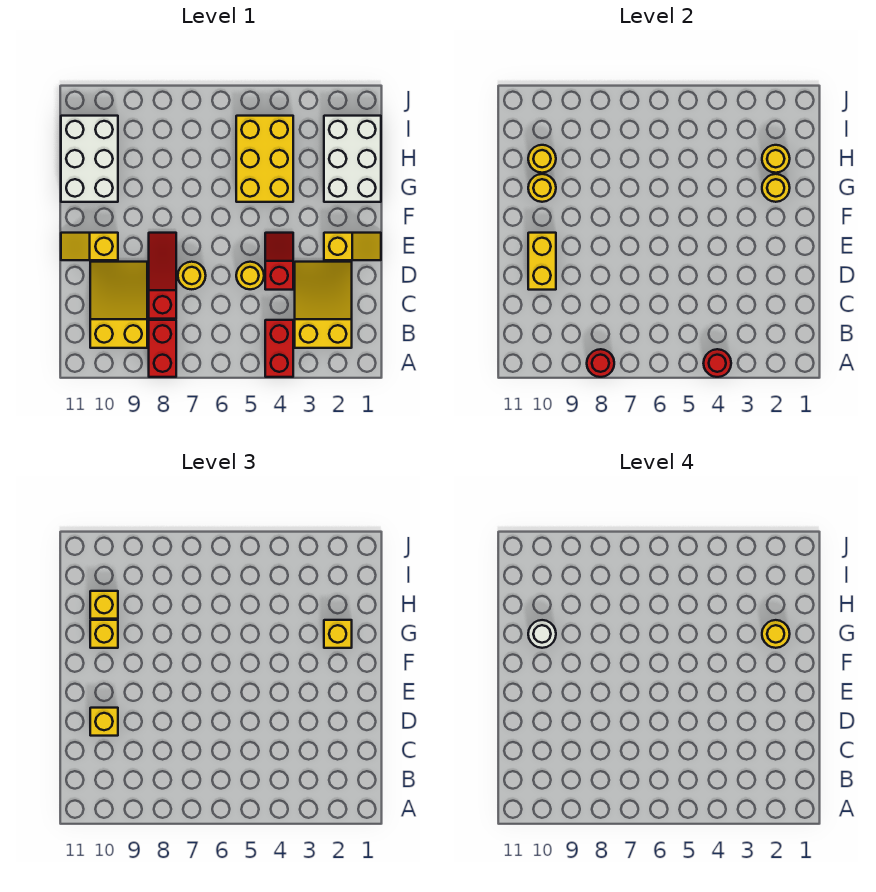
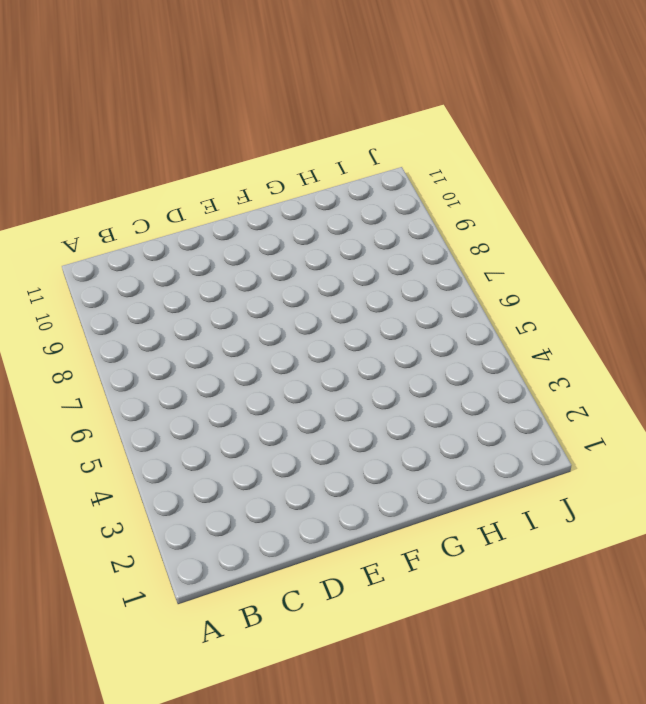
none -> red 1x2 brick [265,320,293,377]
none -> red 1x2 brick [149,320,176,377]
none -> yellow 2x3 slope [295,262,352,348]

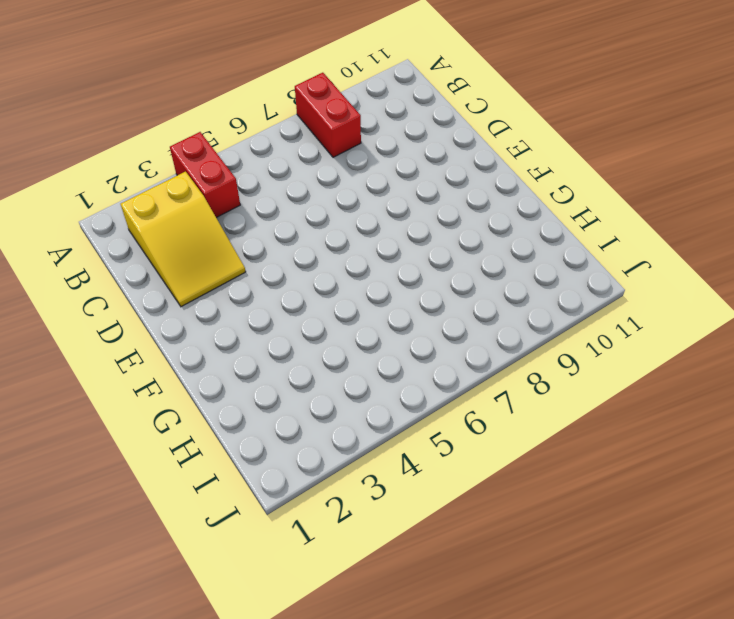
none -> yellow 2x3 slope [90,262,147,348]
none -> red 1x3 slope [149,233,176,319]
none -> red 1x2 slope [265,233,293,290]

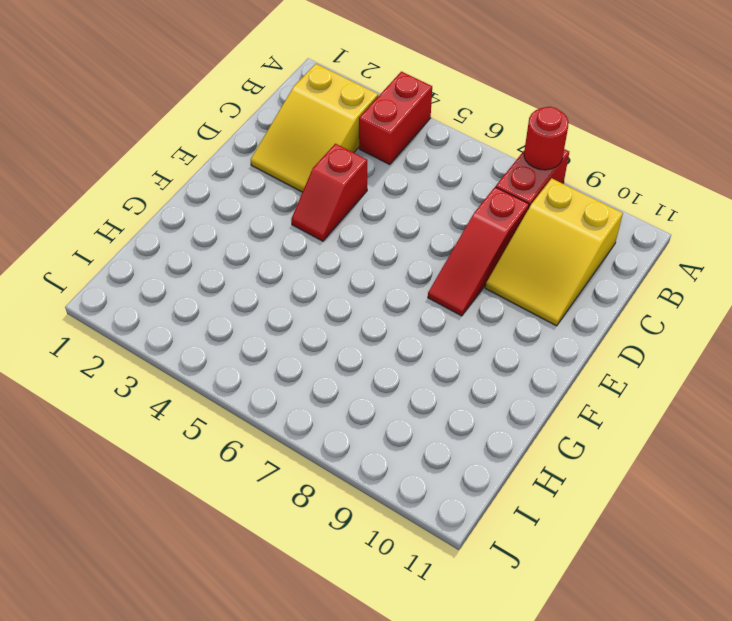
none -> yellow 1x1 round brick [236,262,264,289]
none -> yellow 1x1 round brick [178,262,206,289]
none -> yellow 1x2 slope [324,233,381,260]

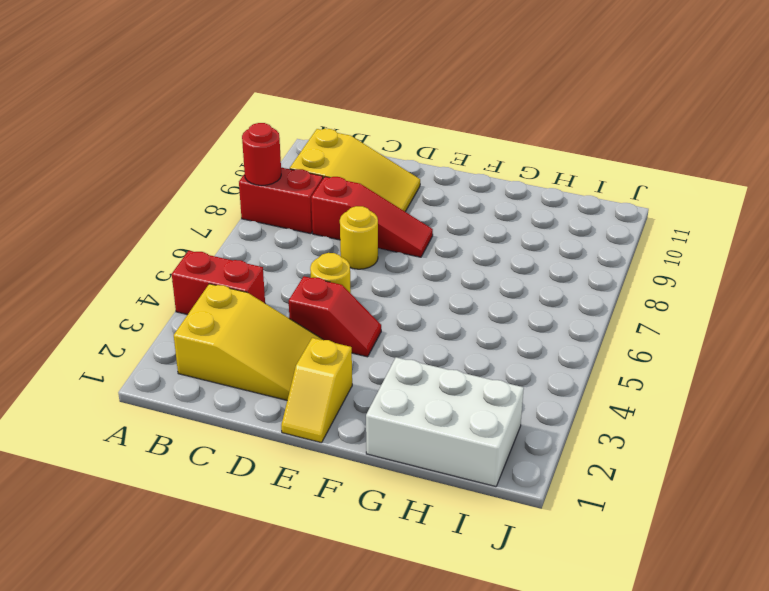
none -> yellow 1x2 slope [61,233,118,260]
none -> yellow 2x3 brick [236,116,293,202]
none -> white 2x3 brick [61,116,118,202]

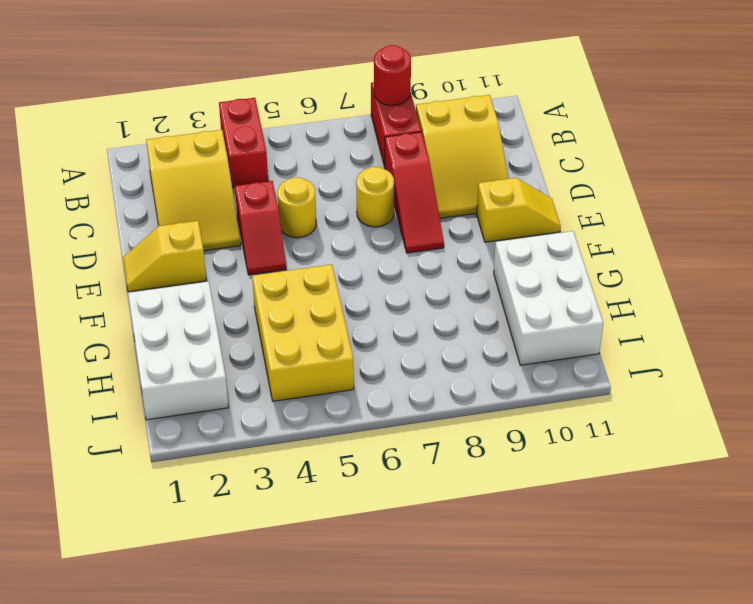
none -> red 1x1 round brick [703,349,731,377]
none -> yellow 1x2 brick [528,233,556,290]
none -> yellow 1x1 round brick [762,174,790,202]

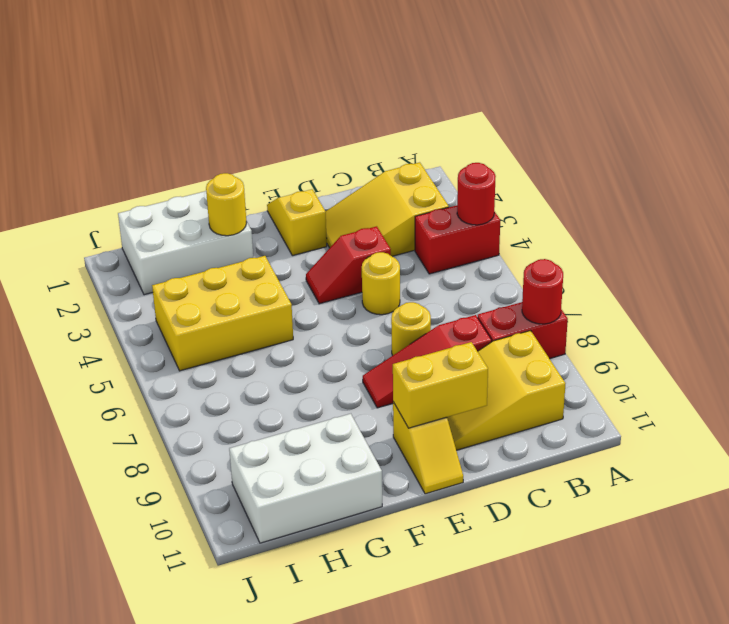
none -> yellow 1x1 round brick [528,174,556,202]
none -> yellow 1x1 round brick [762,145,790,173]
none -> yellow 1x1 round brick [528,145,556,173]

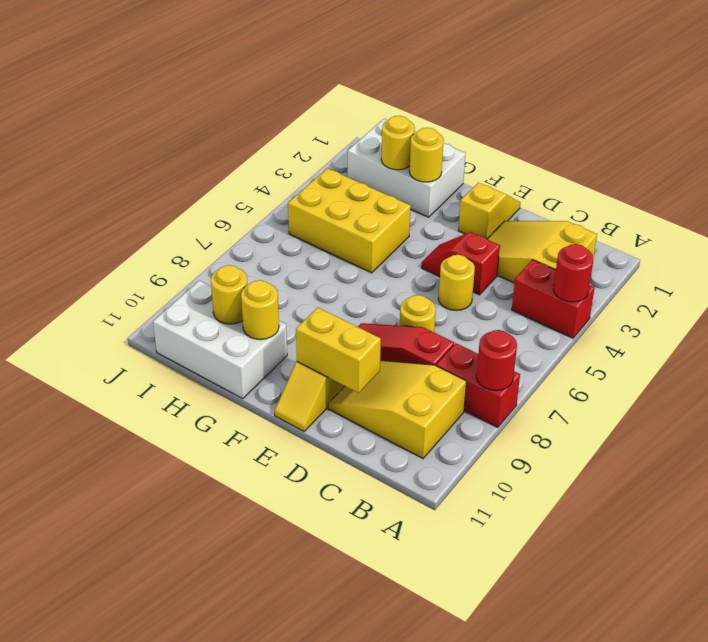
none -> yellow 1x1 brick [90,708,118,736]
none -> yellow 1x1 brick [324,620,352,648]
none -> yellow 1x1 brick [90,620,118,648]

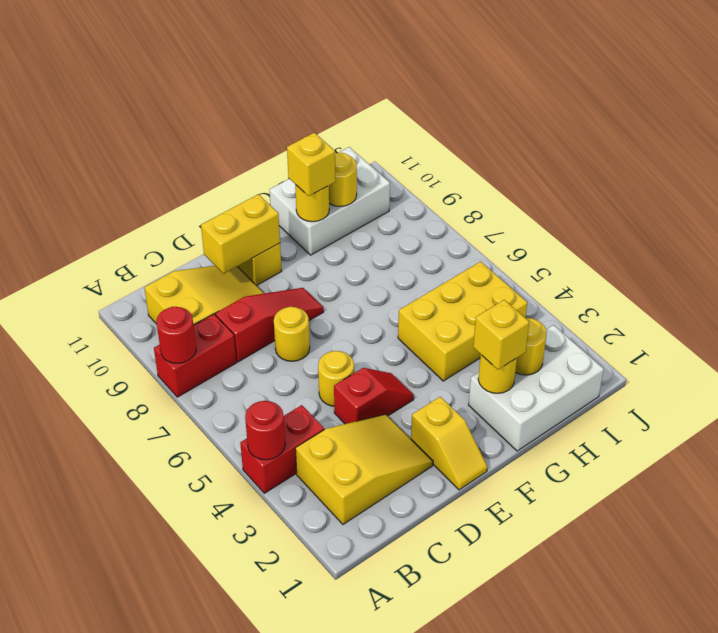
none -> yellow 1x1 brick [90,708,118,736]
none -> yellow 1x1 brick [90,591,118,619]
none -> yellow 1x1 round brick [762,620,790,648]

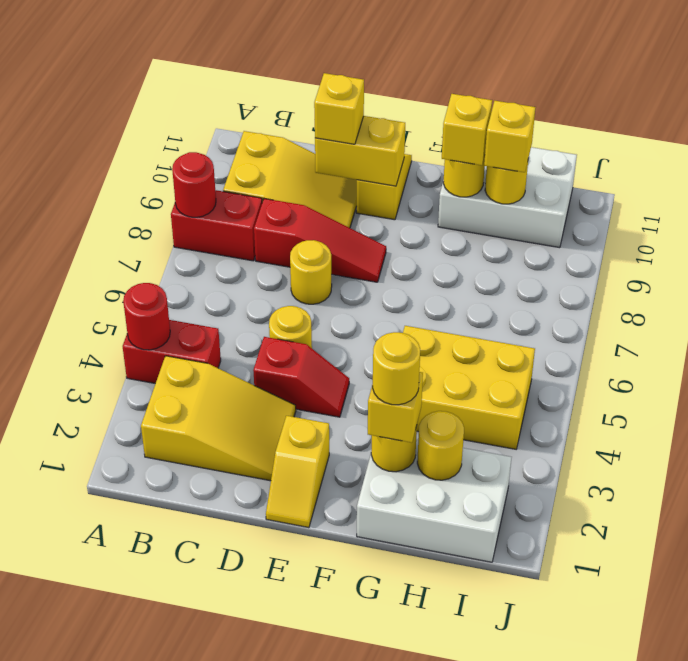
none -> white 1x1 round brick [528,620,556,648]

